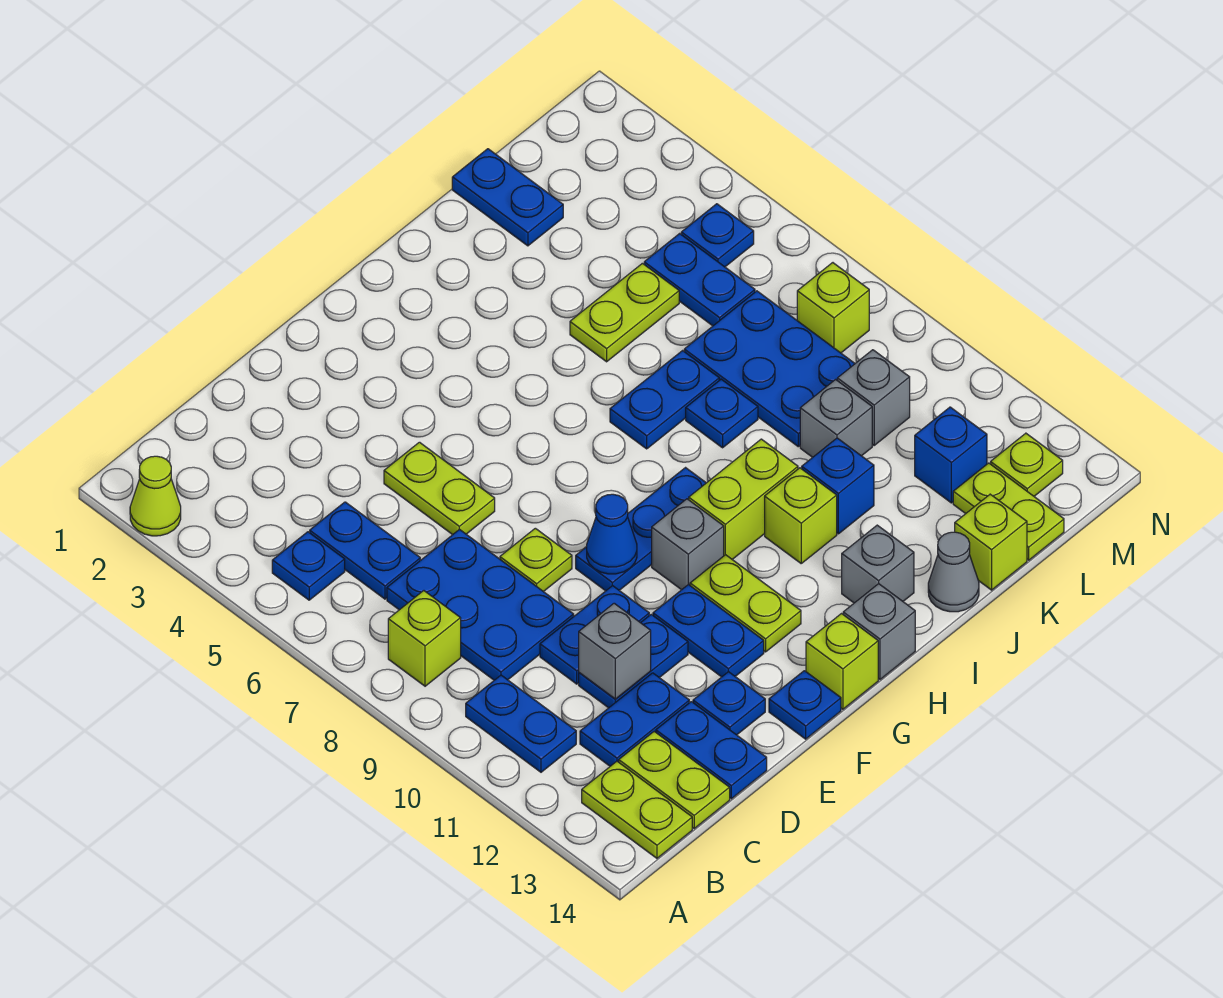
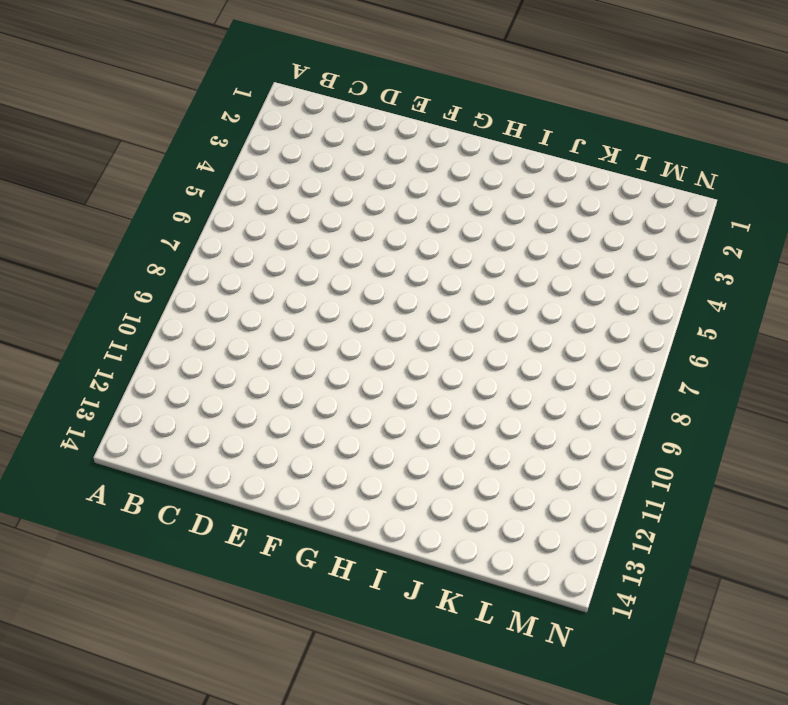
none -> lime 1x1 cone [130,456,181,536]
none -> blue 1x1 plate [272,532,345,600]
none -> lime 1x1 brick [388,591,461,686]
none -> blue 1x2 plate [466,675,576,772]

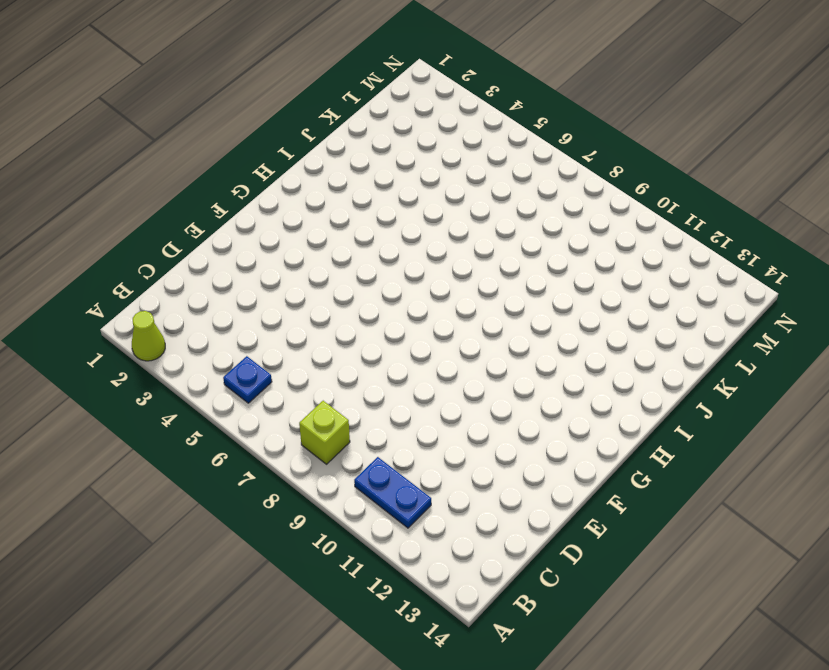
none -> lime 1x2 plate [582,761,692,858]
none -> blue 1x2 plate [310,502,420,599]
none -> blue 2x3 plate [387,529,574,680]
none -> blue 1x2 plate [580,673,689,766]

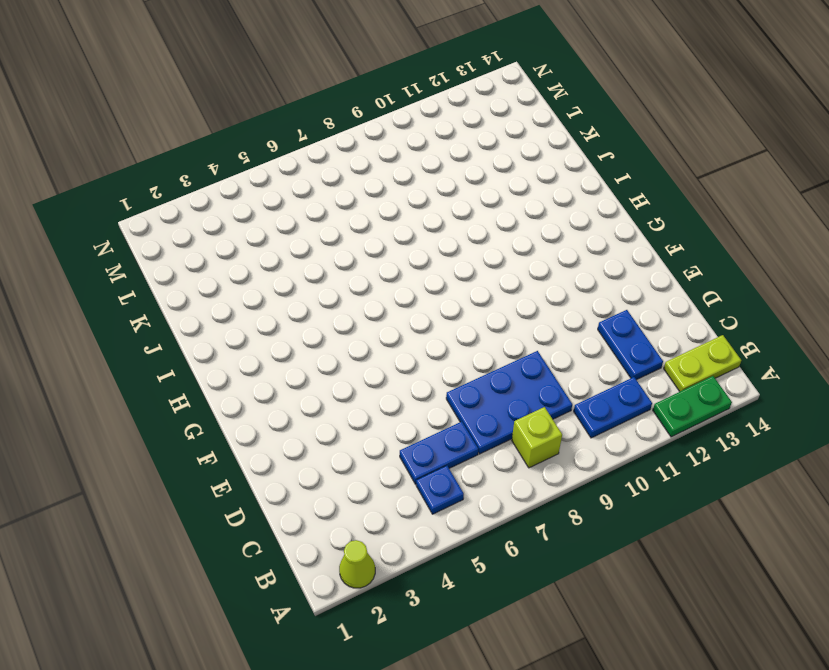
green 1x2 plate [653,376,732,437] -> none
none -> lime 1x2 plate [619,732,730,829]
none -> blue 1x2 plate [540,586,649,684]
none -> blue 1x2 plate [579,614,688,708]
none -> blue 1x2 plate [656,702,767,799]

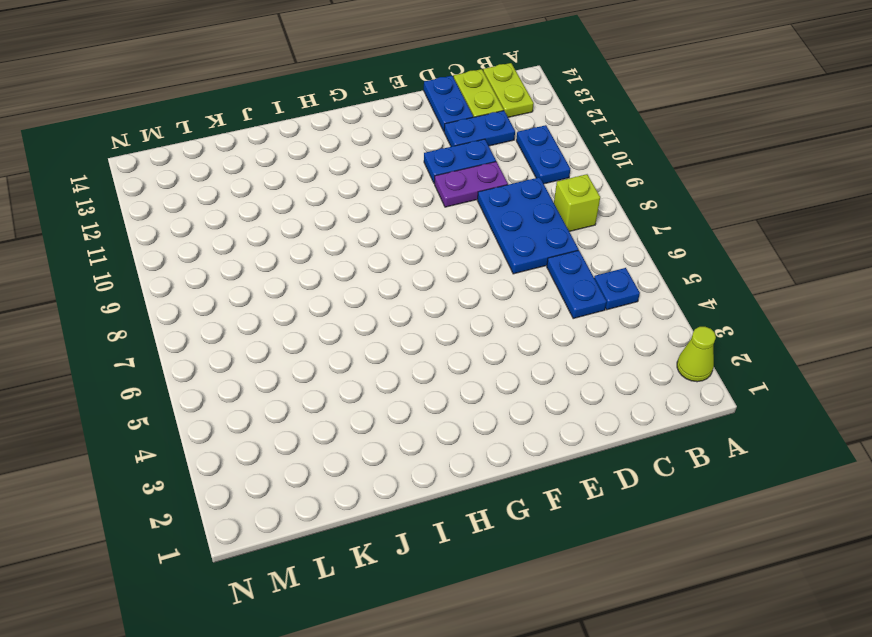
purple 1x2 plate [435,162,508,207] -> blue 1x2 plate [540,586,649,684]
none -> lime 1x2 plate [384,442,495,535]
none -> lime 1x1 plate [500,528,572,592]
none -> blue 1x1 plate [693,672,765,735]
none -> blue 1x3 plate [576,468,706,591]

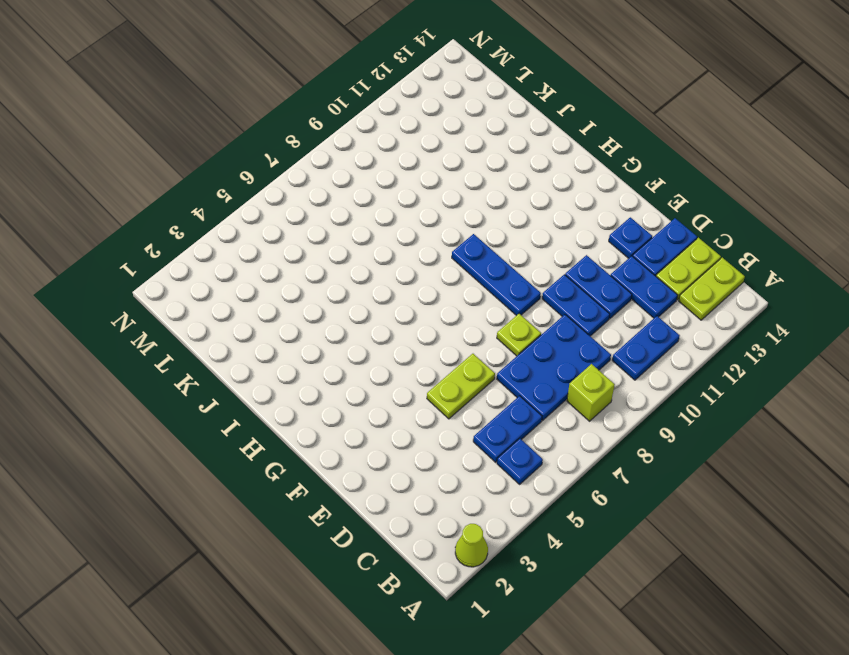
none -> blue 1x2 plate [653,585,764,677]
none -> blue 1x1 plate [769,671,841,739]
none -> grey 1x1 brick [652,499,724,590]
none -> lime 1x2 plate [690,555,801,652]

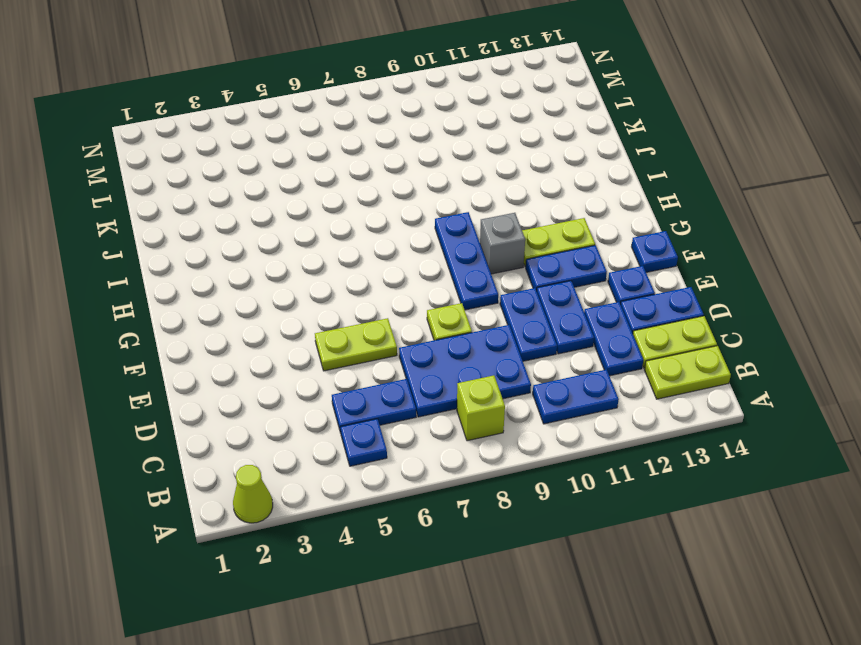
none -> lime 1x1 brick [806,614,878,709]
none -> lime 1x2 brick [689,439,798,559]
none -> grey 1x1 brick [843,584,915,679]
none -> blue 1x2 plate [610,351,719,449]

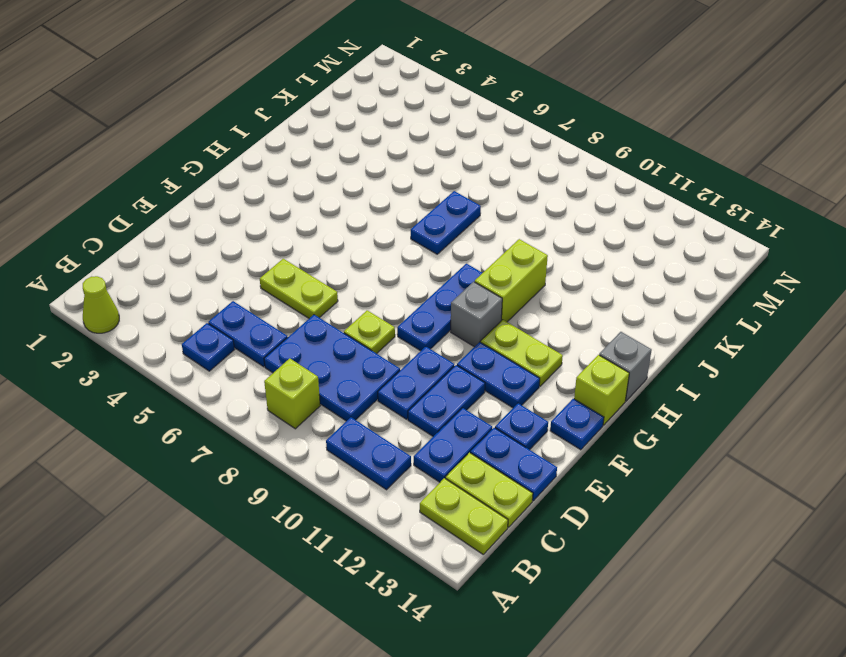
none -> lime 1x1 brick [765,468,837,563]
none -> grey 1x1 brick [842,525,914,603]
none -> lime 1x2 plate [570,263,679,362]
none -> blue 1x1 plate [686,379,758,448]

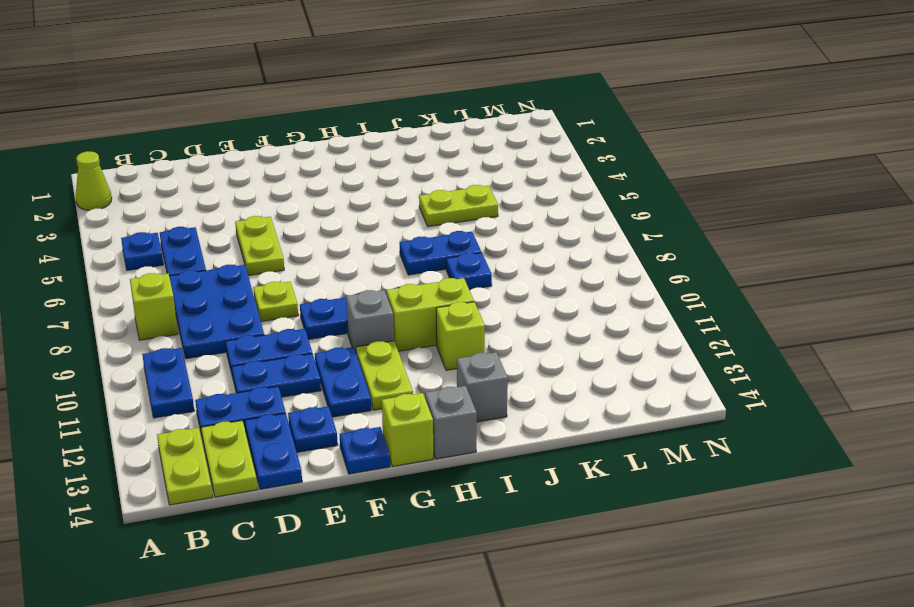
none -> blue 1x1 brick [802,438,874,534]
none -> grey 1x1 cone [928,532,979,612]
none -> blue 1x2 plate [452,149,563,246]
none -> blue 2x3 plate [684,291,855,447]

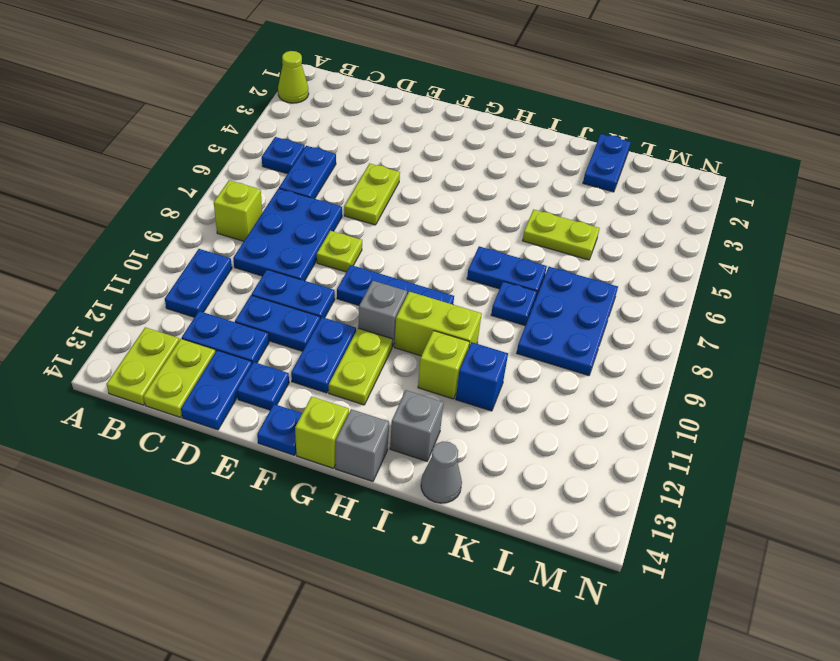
none -> grey 1x1 brick [800,380,872,457]
none -> lime 1x1 brick [955,494,1027,590]
none -> blue 1x2 plate [644,234,755,326]
none -> grey 1x1 brick [837,350,910,445]

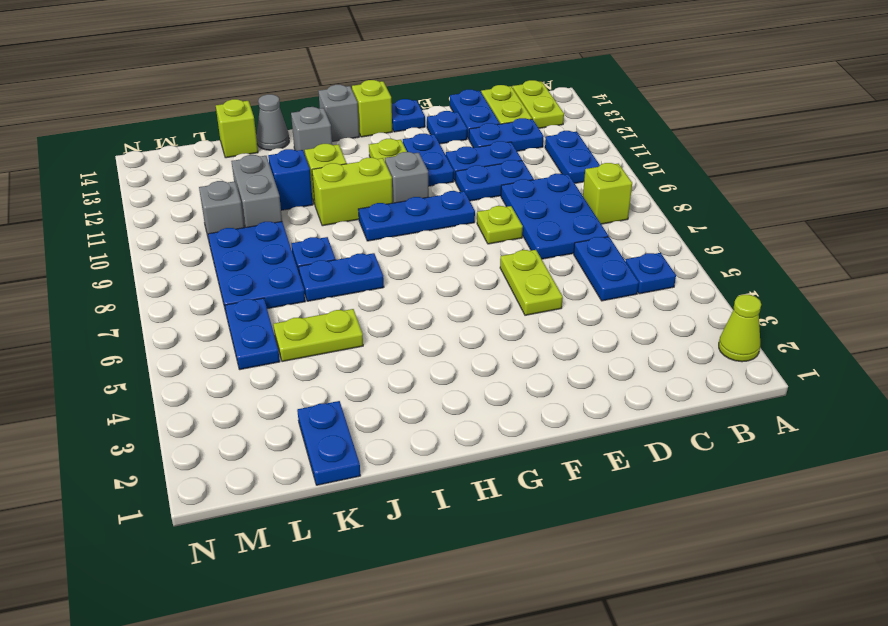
grey 1x2 brick [231,155,282,228] -> grey 1x1 brick [800,380,872,457]
none -> blue 1x1 brick [915,407,987,503]
none -> lime 1x2 plate [953,463,1064,560]
none -> blue 1x1 plate [681,204,754,267]
none -> lime 1x1 brick [797,263,869,353]

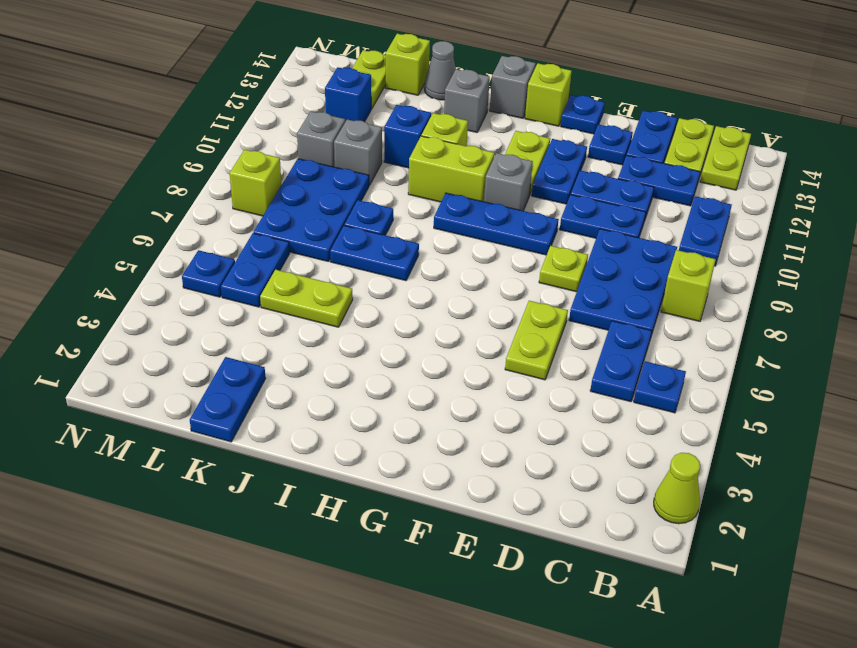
none -> lime 1x1 plate [991,433,1063,496]
none -> grey 1x1 brick [579,603,651,699]
none -> blue 1x1 cone [586,494,637,574]

